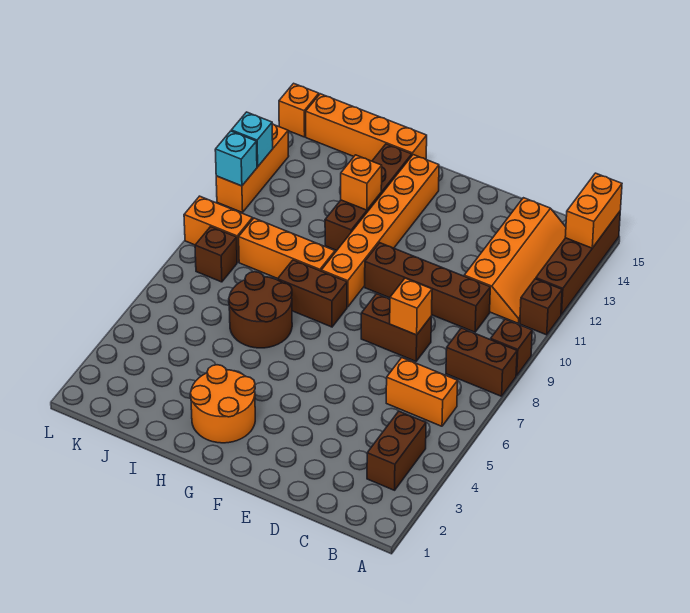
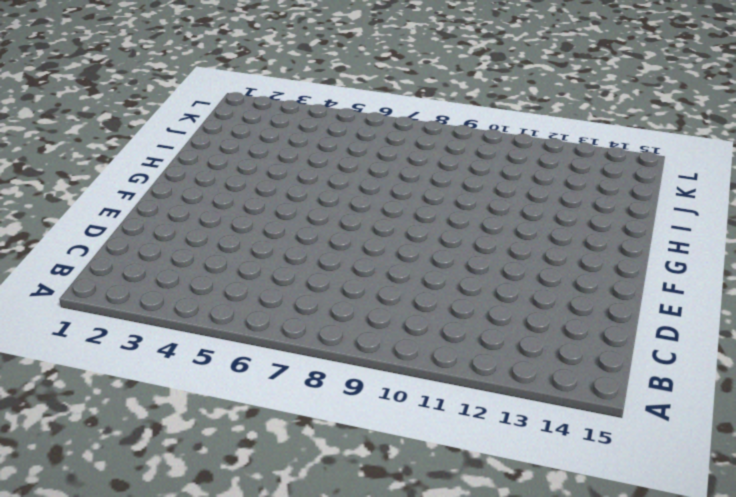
none -> brown 1x2 brick [446,328,517,396]
none -> brown 1x1 brick [491,319,532,376]
none -> brown 1x1 brick [520,279,562,335]

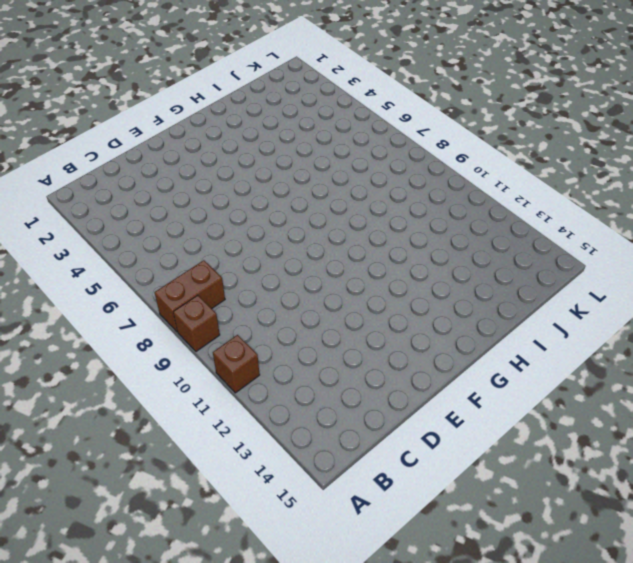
none -> brown 1x4 brick [536,212,620,315]
none -> brown 1x2 brick [367,411,426,490]
none -> orange 1x2 brick [386,358,458,426]

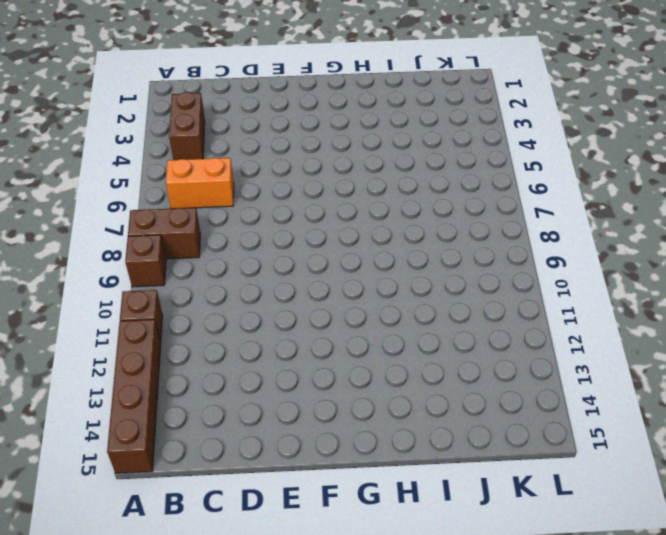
none -> orange 2x4 slope [464,198,566,323]
none -> brown 1x4 brick [365,243,490,332]
none -> brown 1x2 brick [361,294,431,361]

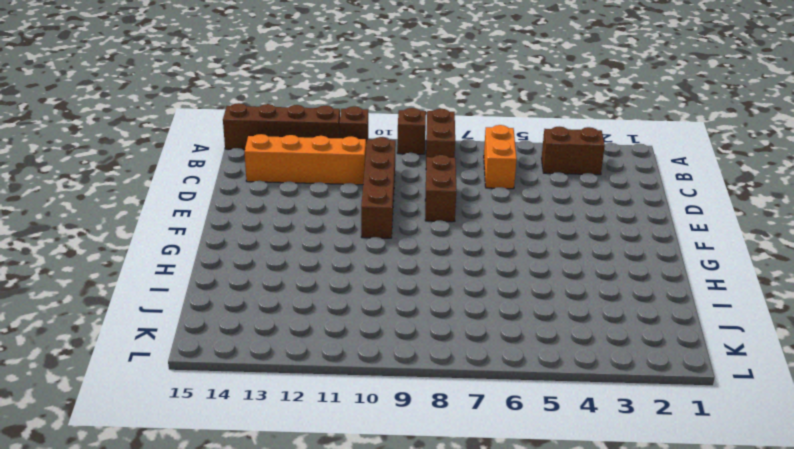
none -> orange 2x2 round brick [190,365,255,443]
none -> brown 1x2 brick [278,260,347,327]
none -> orange 1x6 brick [321,155,439,307]

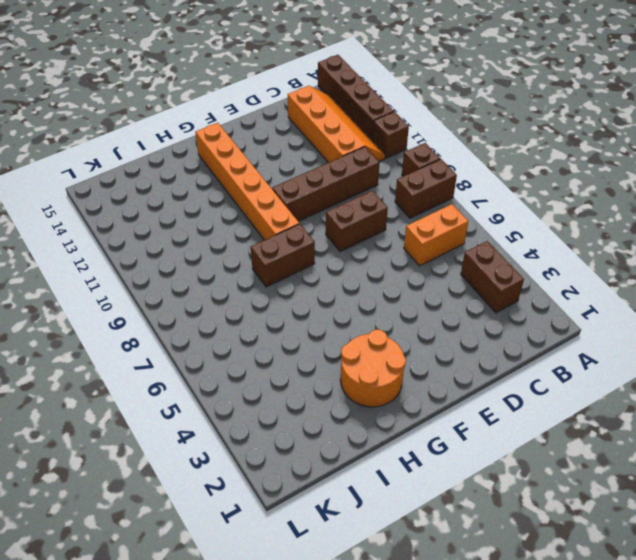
none -> brown 2x2 round brick [229,272,292,348]
none -> orange 1x3 brick [239,218,335,279]
none -> brown 1x4 brick [325,144,412,250]

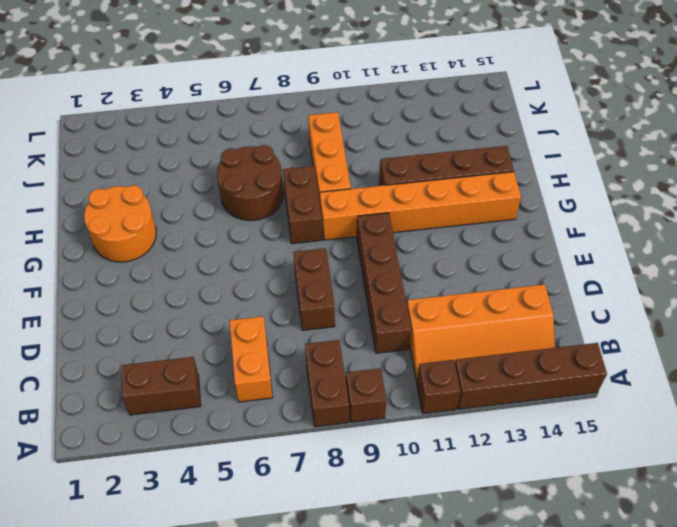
none -> orange 1x4 brick [306,94,427,161]
none -> brown 1x1 brick [195,227,237,282]
none -> orange 1x2 brick [184,196,253,262]

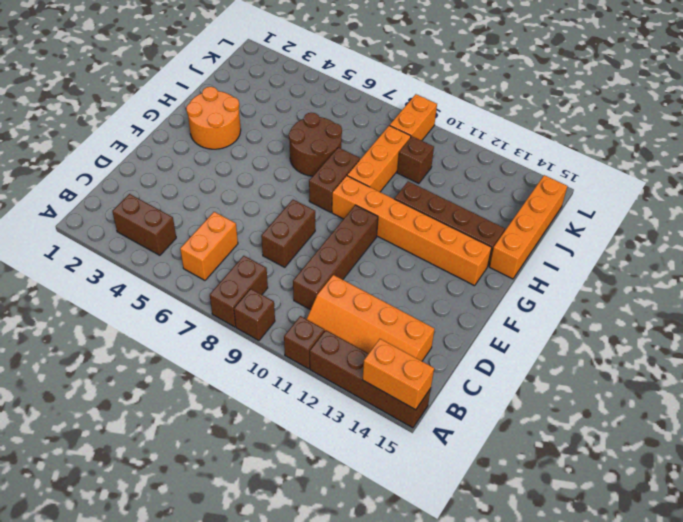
brown 1x1 brick [397,136,434,184] -> brown 1x1 brick moved to [195,227,237,282]
none -> orange 1x3 brick [216,124,289,213]
none -> orange 1x1 brick [279,83,319,137]
none -> orange 1x1 brick [390,278,432,335]

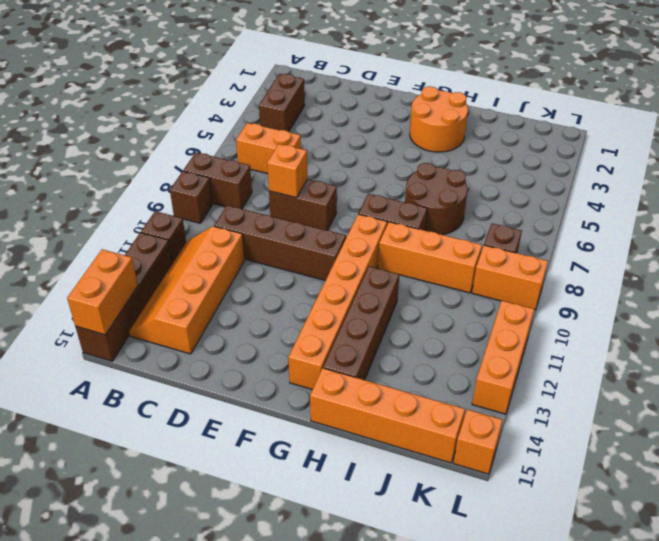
none -> orange 1x1 brick [341,155,382,210]
none -> cyan 1x1 brick [215,131,257,186]
none -> cyan 1x1 brick [231,112,273,167]

